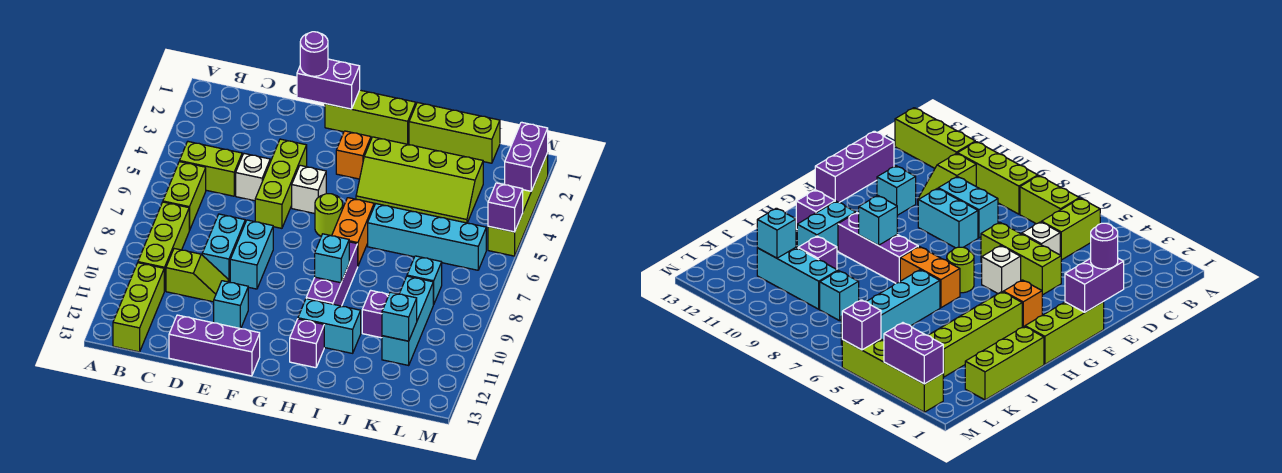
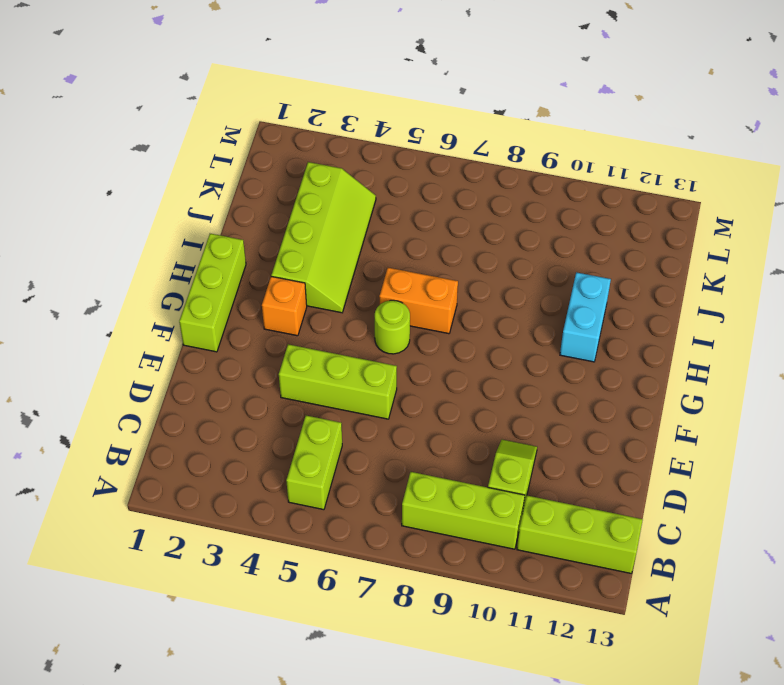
none -> lime 1x2 brick [163,162,206,230]
none -> white 1x1 brick [236,154,270,201]
none -> cyan 1x2 brick [202,214,245,282]
none -> purple 1x3 brick [169,315,260,376]

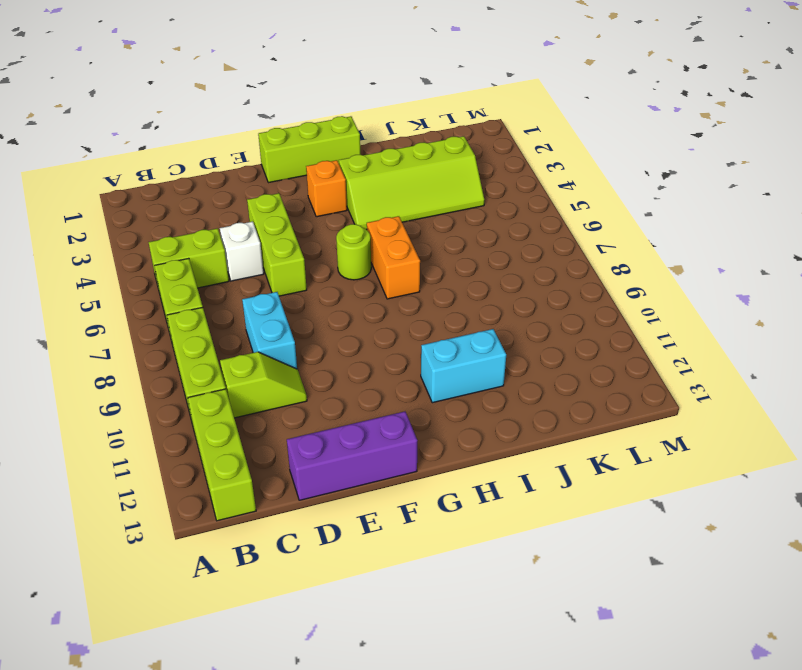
none -> cyan 1x2 brick [230,220,273,289]
none -> cyan 1x1 brick [214,281,248,329]
none -> white 1x1 brick [292,165,326,214]
none -> purple 1x3 brick [306,242,358,306]

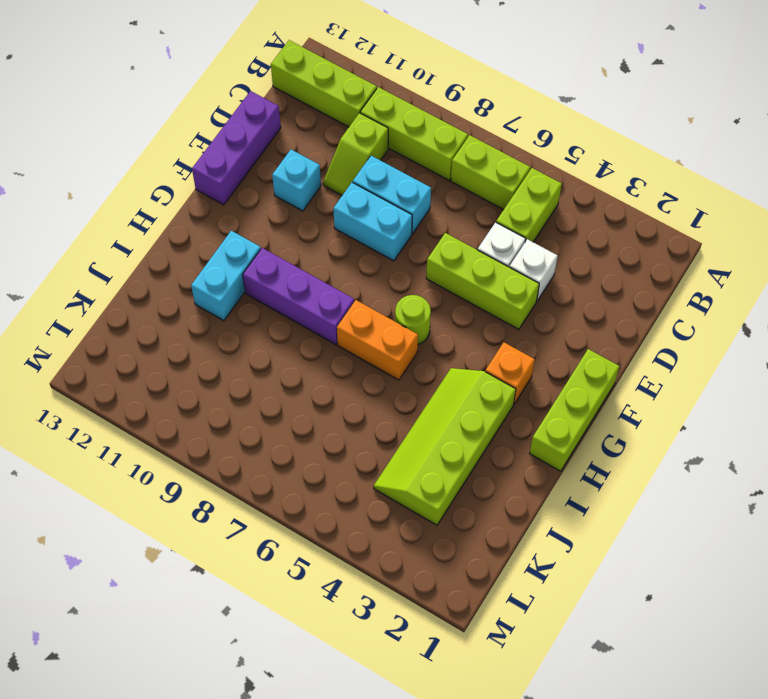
white 1x1 brick [510,239,558,301] -> white 1x1 brick moved to [292,165,326,214]
none -> purple 1x1 brick [290,319,324,368]
none -> lime 1x3 brick [409,103,500,163]
none -> cyan 1x4 brick [368,204,486,270]
none -> purple 1x1 brick [362,290,389,338]

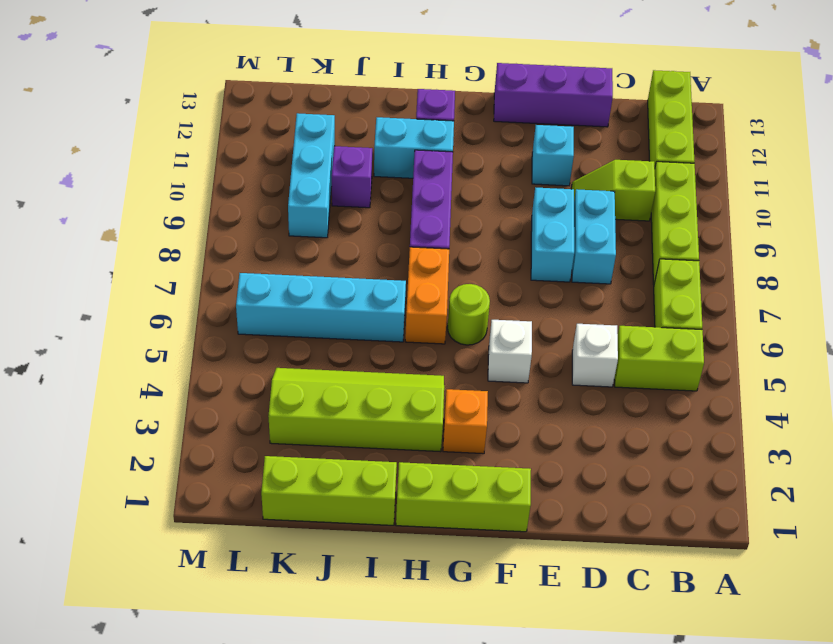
none -> lime 1x3 brick [255,139,307,228]
none -> cyan 1x1 brick [407,256,442,305]
none -> lime 1x4 brick [488,153,548,256]
none -> purple 1x2 brick [297,59,360,109]

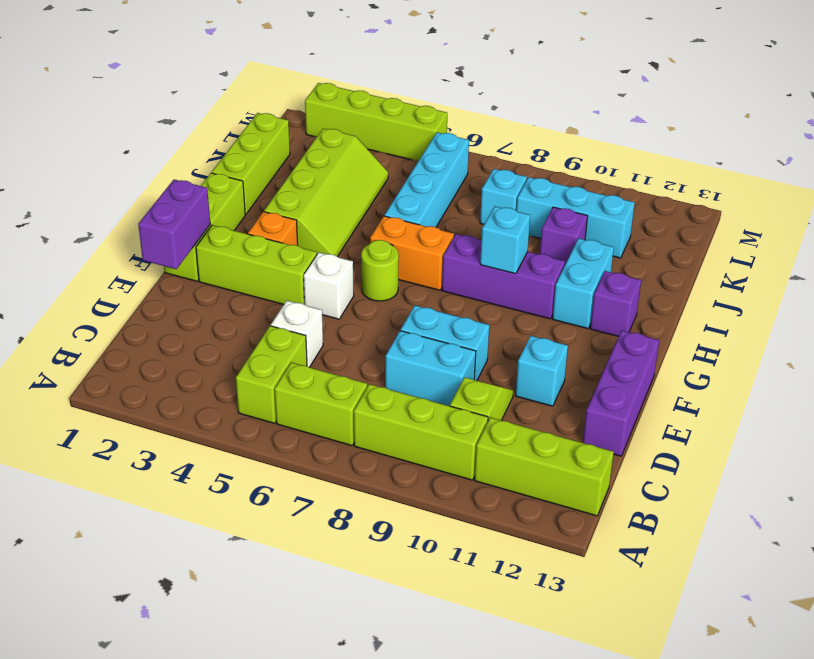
lime 1x3 brick [196,225,317,305] -> lime 1x3 brick moved to [255,139,307,228]
none -> cyan 1x1 brick [382,292,417,341]
none -> purple 1x2 brick [505,122,548,191]
none -> purple 1x1 brick [488,183,523,232]
none -> purple 1x1 round brick [300,32,328,76]

